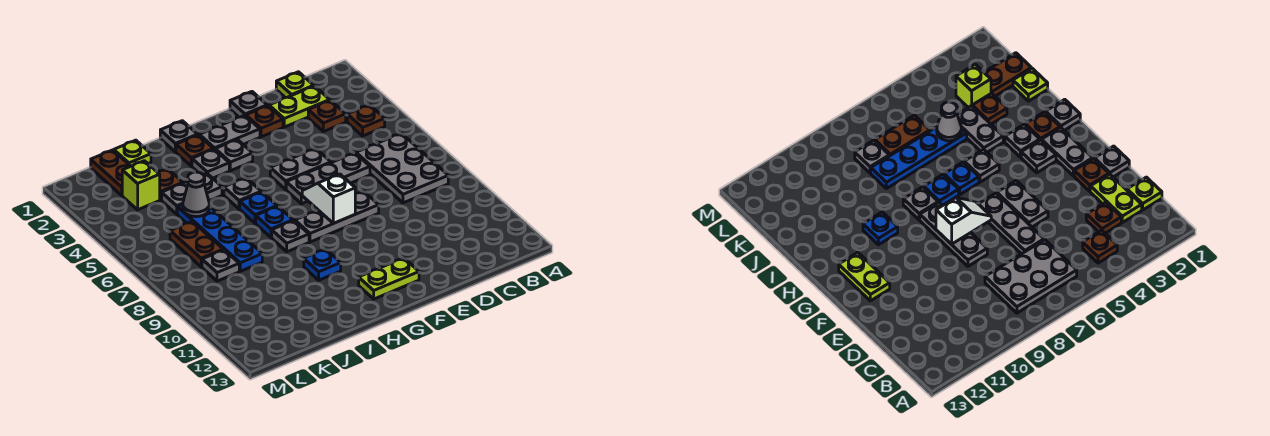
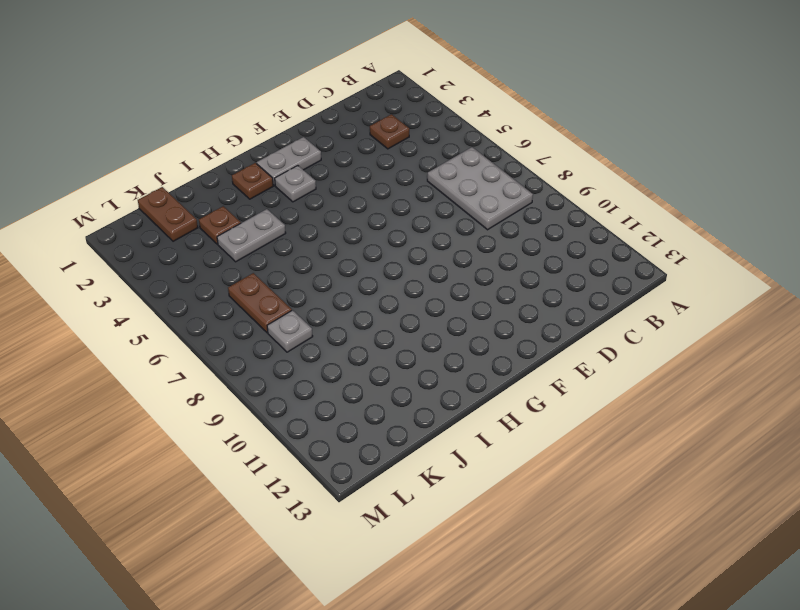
none -> brown 1x1 plate [347,105,385,136]
none -> lime 1x1 plate [276,72,314,98]
none -> lime 1x2 plate [269,86,330,127]
none -> grey 1x3 plate [286,153,370,204]

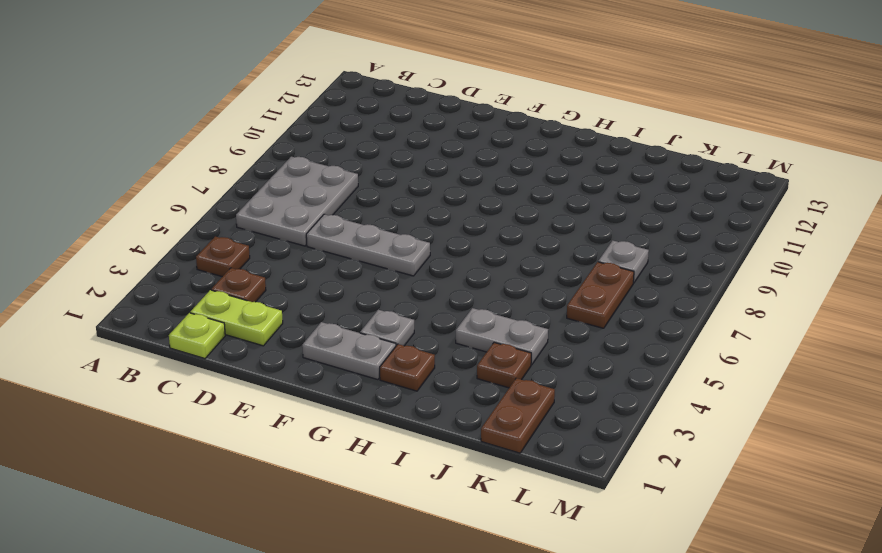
none -> grey 1x1 plate [230,92,267,117]
none -> brown 1x1 plate [246,106,283,137]
none -> grey 1x2 plate [270,148,331,189]
none -> grey 1x3 plate [295,191,379,242]

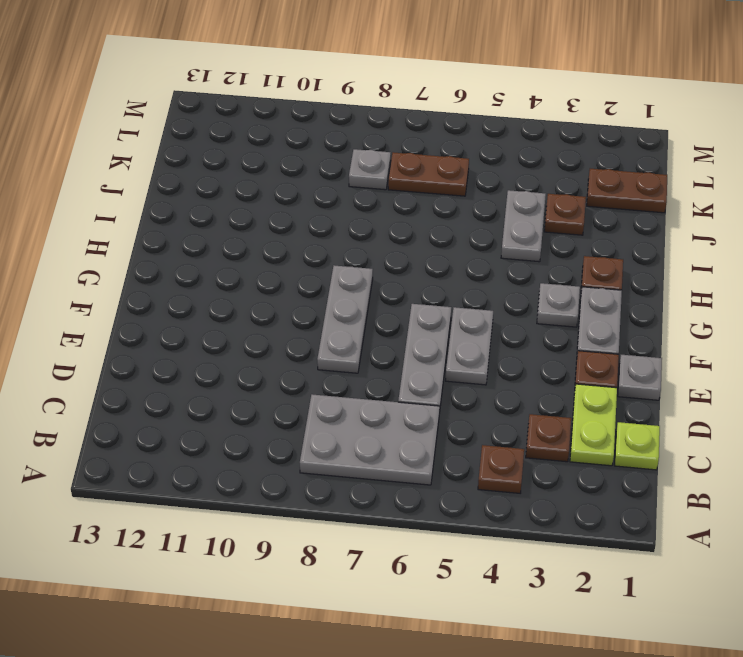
none -> lime 1x2 plate [359,258,419,299]
none -> grey 1x1 plate [160,121,198,152]
none -> grey 1x1 plate [192,149,229,178]
none -> grey 1x1 plate [224,178,261,209]

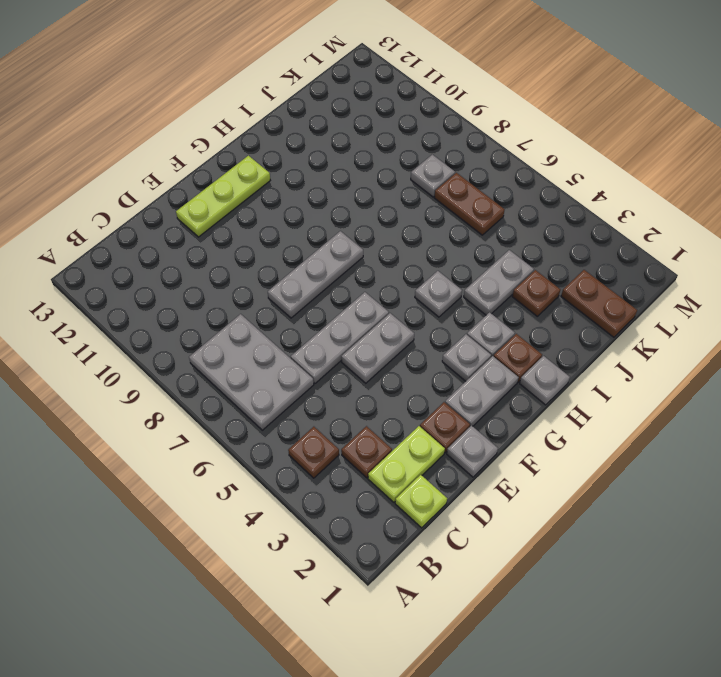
lime 1x3 plate [176,156,270,237] -> lime 1x2 plate [359,258,419,299]
none -> blue 1x1 plate [240,192,277,223]
none -> blue 1x1 plate [256,206,293,237]
none -> grey 1x1 plate [272,221,309,252]
none -> blue 1x1 plate [304,249,341,280]

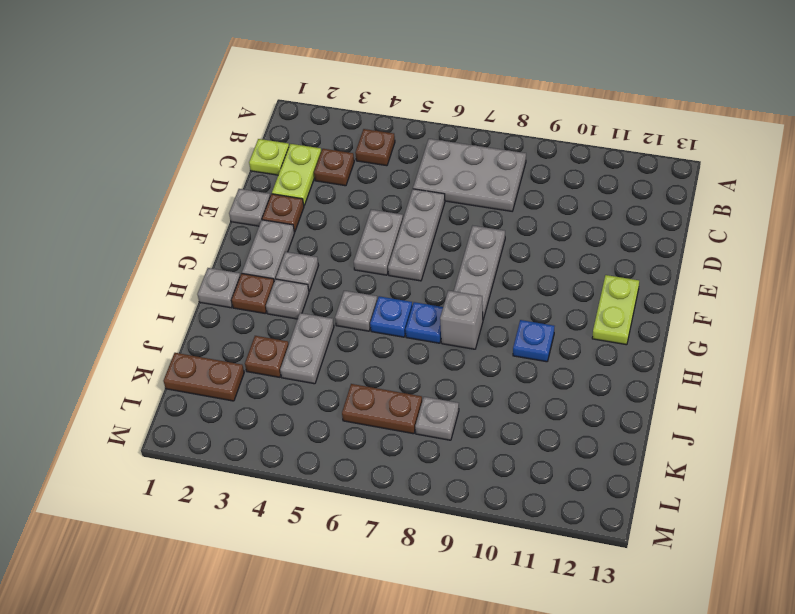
grey 1x1 brick [440,290,483,349] -> grey 1x1 plate [272,221,309,252]
none -> lime 1x1 plate [114,140,151,166]
none -> blue 1x4 plate [177,204,262,271]
none -> lime 1x1 brick [122,161,160,210]
none -> white 1x2 slope [302,174,355,223]

